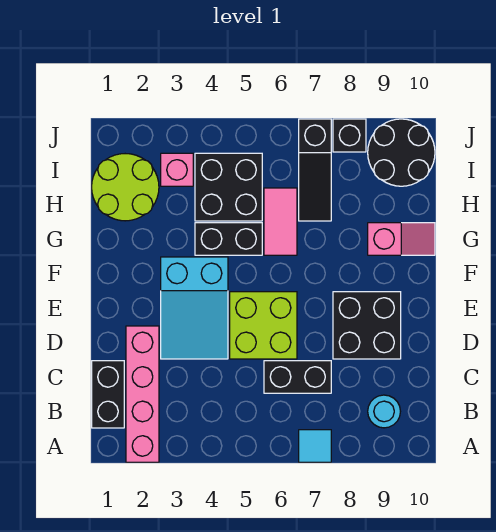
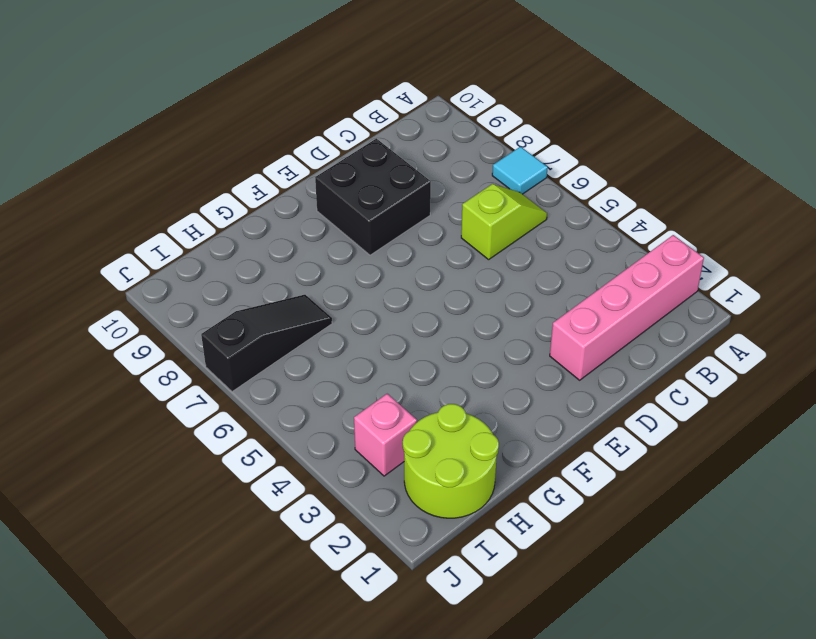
lime 1x2 slope [461,184,547,260] -> black 1x2 brick [264,361,331,393]
none -> black 1x2 brick [92,361,124,428]
none -> cyan 1x1 round brick [368,395,400,428]
none -> cyan 2x3 slope [161,257,228,359]

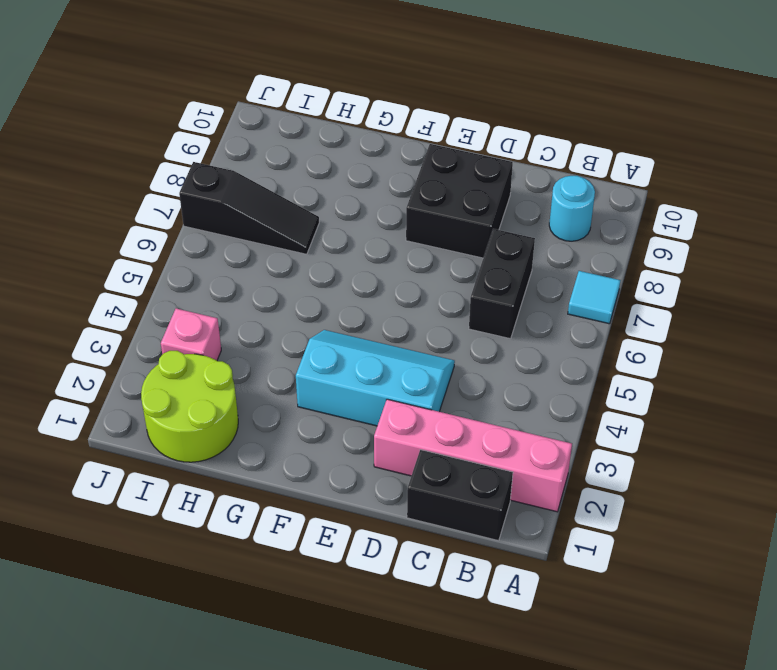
cyan 2x3 slope [296,330,455,426] -> cyan 2x3 slope turned to [161,257,228,359]
none -> lime 2x2 brick [230,292,297,359]
none -> black 1x2 brick [195,223,262,255]
none -> pink 1x2 tile [264,188,297,255]

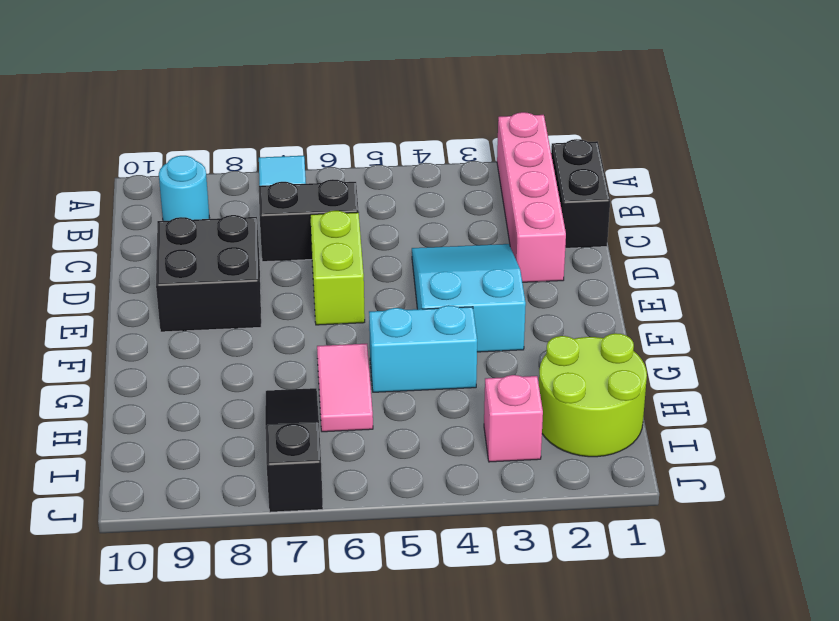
lime 1x2 brick [310,211,365,325] -> lime 2x2 brick [230,292,297,359]
cyan 1x2 brick [369,305,477,392] -> black 1x2 brick [195,223,262,255]
none -> pink 1x2 slope [368,223,435,255]
none -> black 2x2 brick [195,153,262,221]
none -> black 2x2 round brick [368,119,435,186]

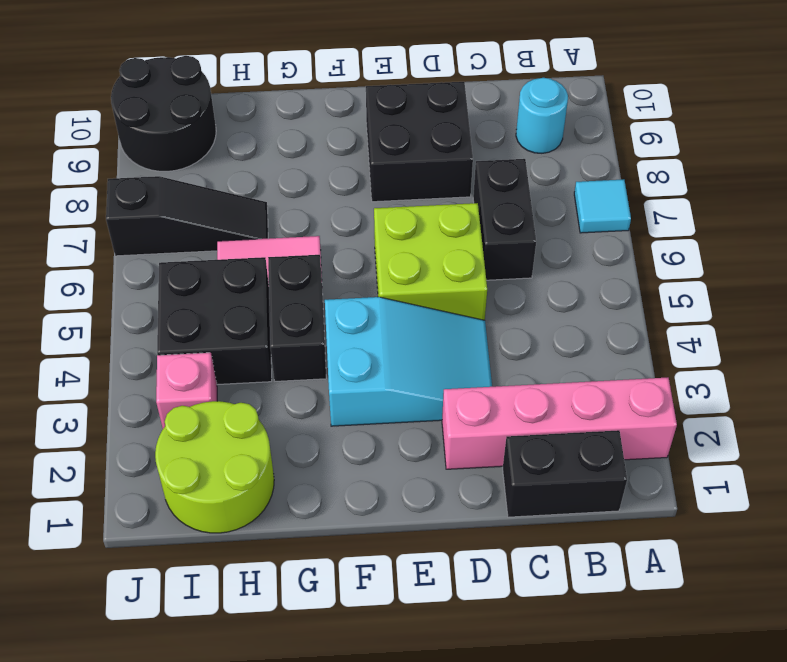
none -> pink 1x2 slope [368,223,435,255]
none -> black 1x1 brick [333,119,366,152]

